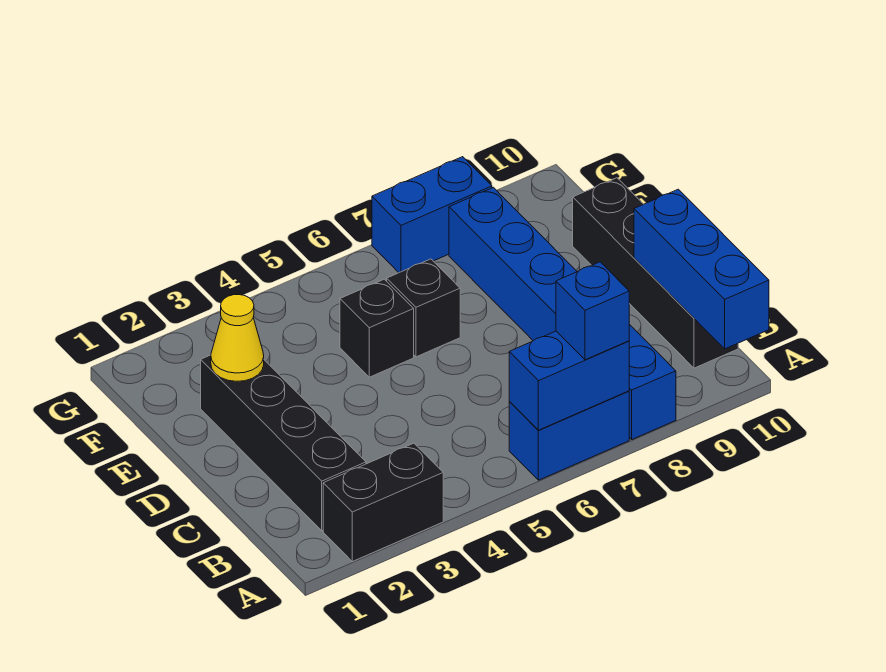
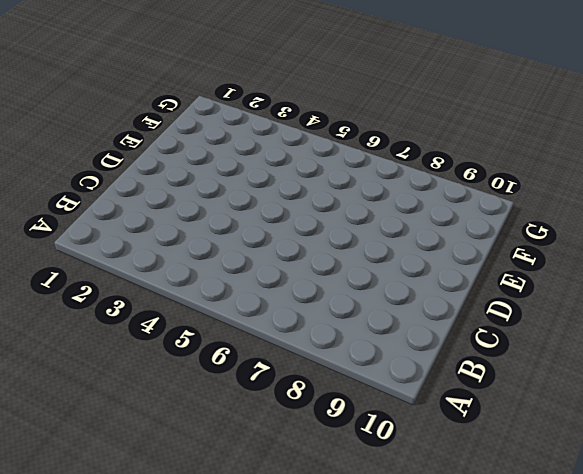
none -> black 1x2 brick [323,443,443,562]
none -> blue 1x2 brick [509,391,629,480]
none -> blue 1x6 brick [449,187,676,439]

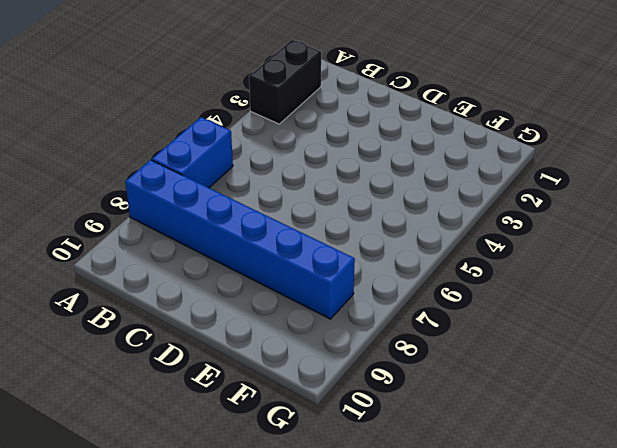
none -> black 1x4 brick [201,355,366,531]
none -> black 1x4 brick [573,178,738,368]
none -> black 1x1 brick [340,279,414,377]

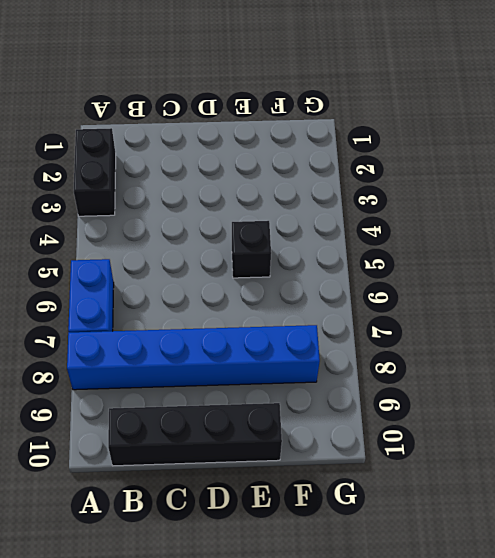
none -> black 1x4 brick [201,355,366,531]
none -> black 1x1 brick [387,259,460,357]
none -> blue 1x2 brick [372,157,492,273]

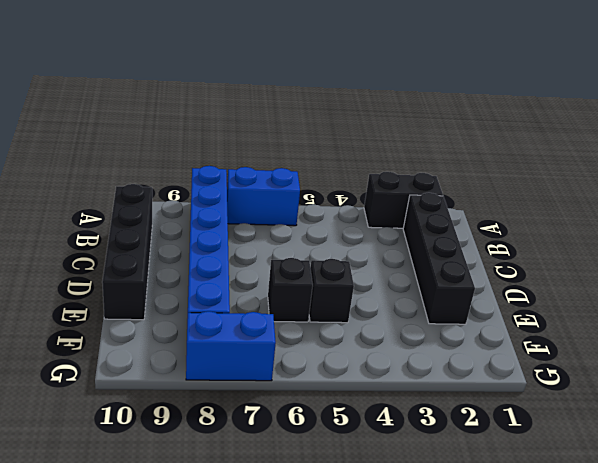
none -> blue 1x2 brick [509,331,629,430]
none -> blue 1x3 brick [634,189,769,349]
none -> yellow 1x1 cone [211,295,264,381]

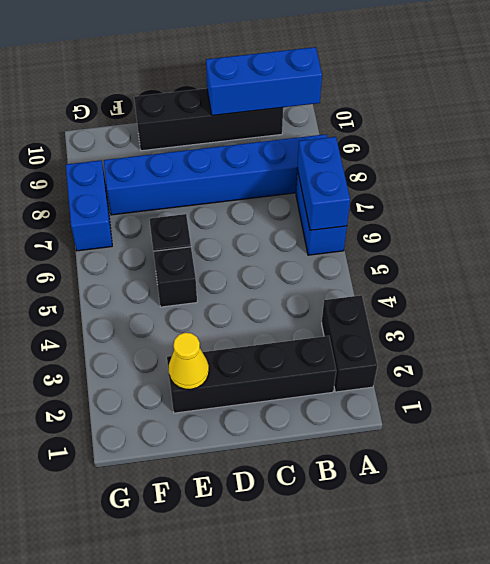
none -> blue 1x1 brick [556,262,629,360]

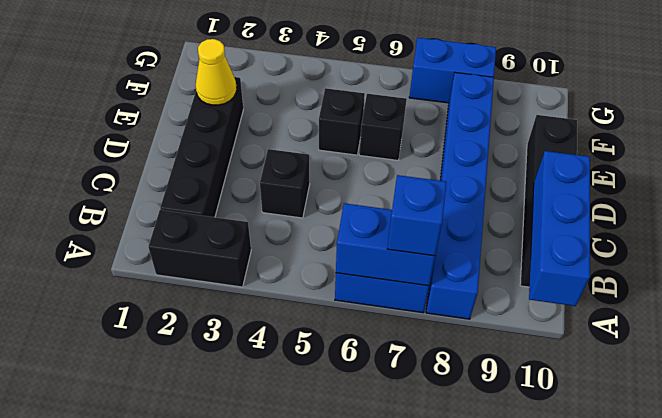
black 1x1 brick [260,149,310,218] -> none

